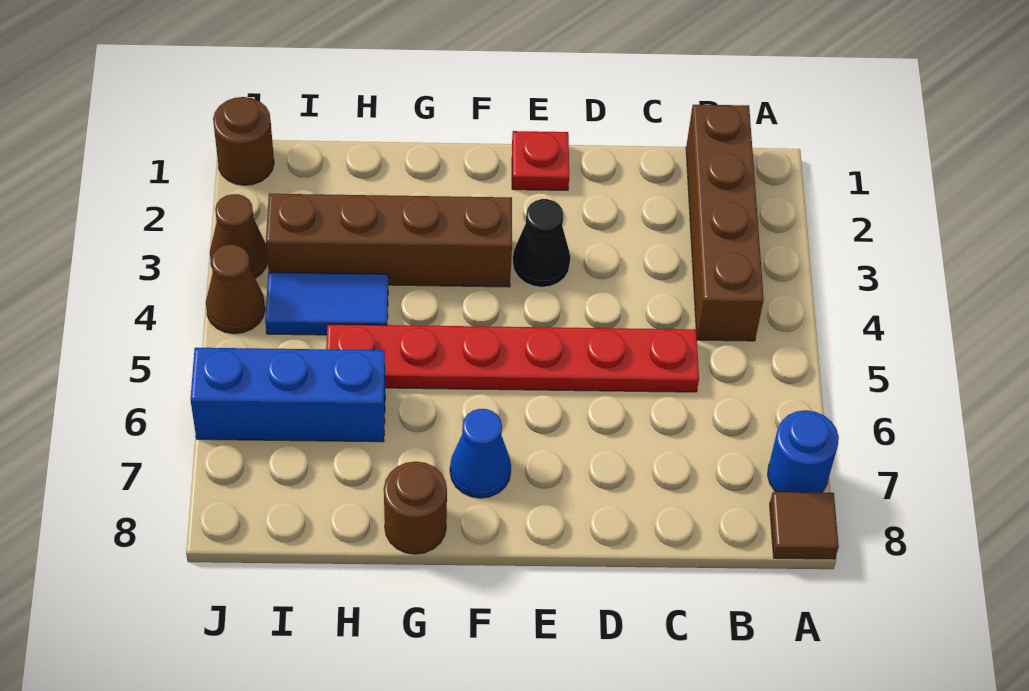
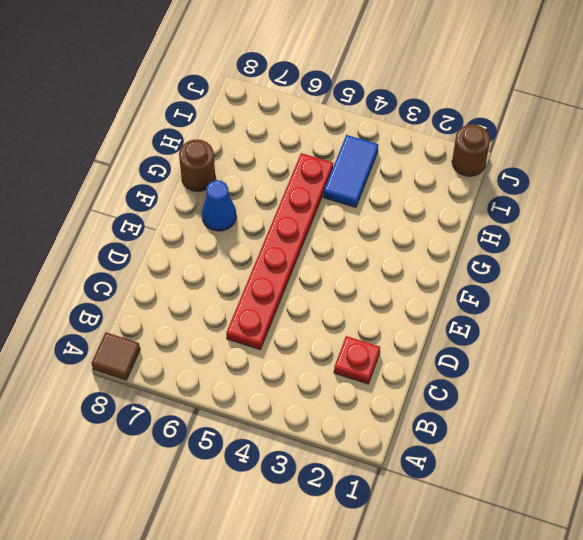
red 1x1 plate [334,336,380,384] -> red 1x1 plate moved to [512,131,569,190]
none -> blue 1x1 round brick [768,410,839,493]
none -> brown 1x4 brick [686,105,764,341]
none -> black 1x1 cone [513,199,570,287]

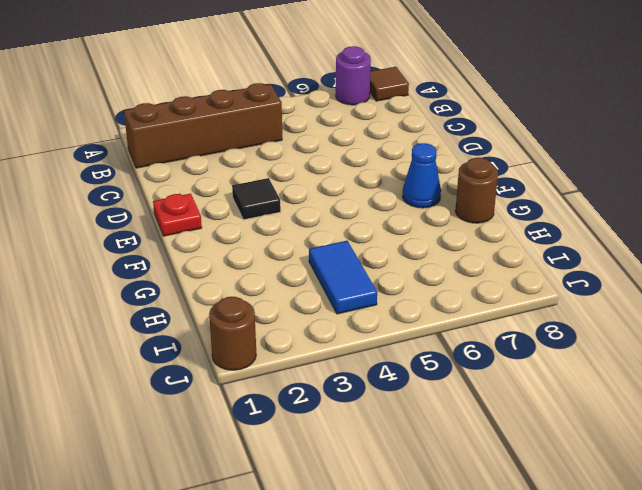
purple 1x1 round brick [336,46,371,105] -> blue 1x1 round brick [768,410,839,493]
black 1x1 tile [232,178,281,220] -> black 1x1 cone [513,199,570,287]
none -> red 1x6 plate [326,324,699,392]
none -> brown 1x4 brick [266,194,512,287]
none -> blue 1x3 brick [190,348,385,442]

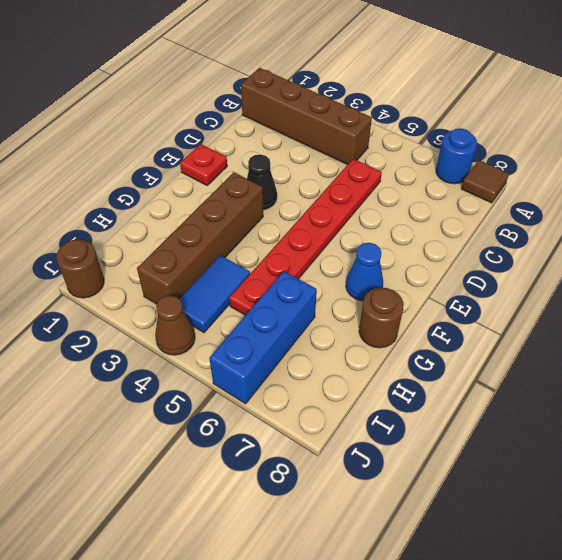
none -> brown 1x1 cone [210,194,268,278]

